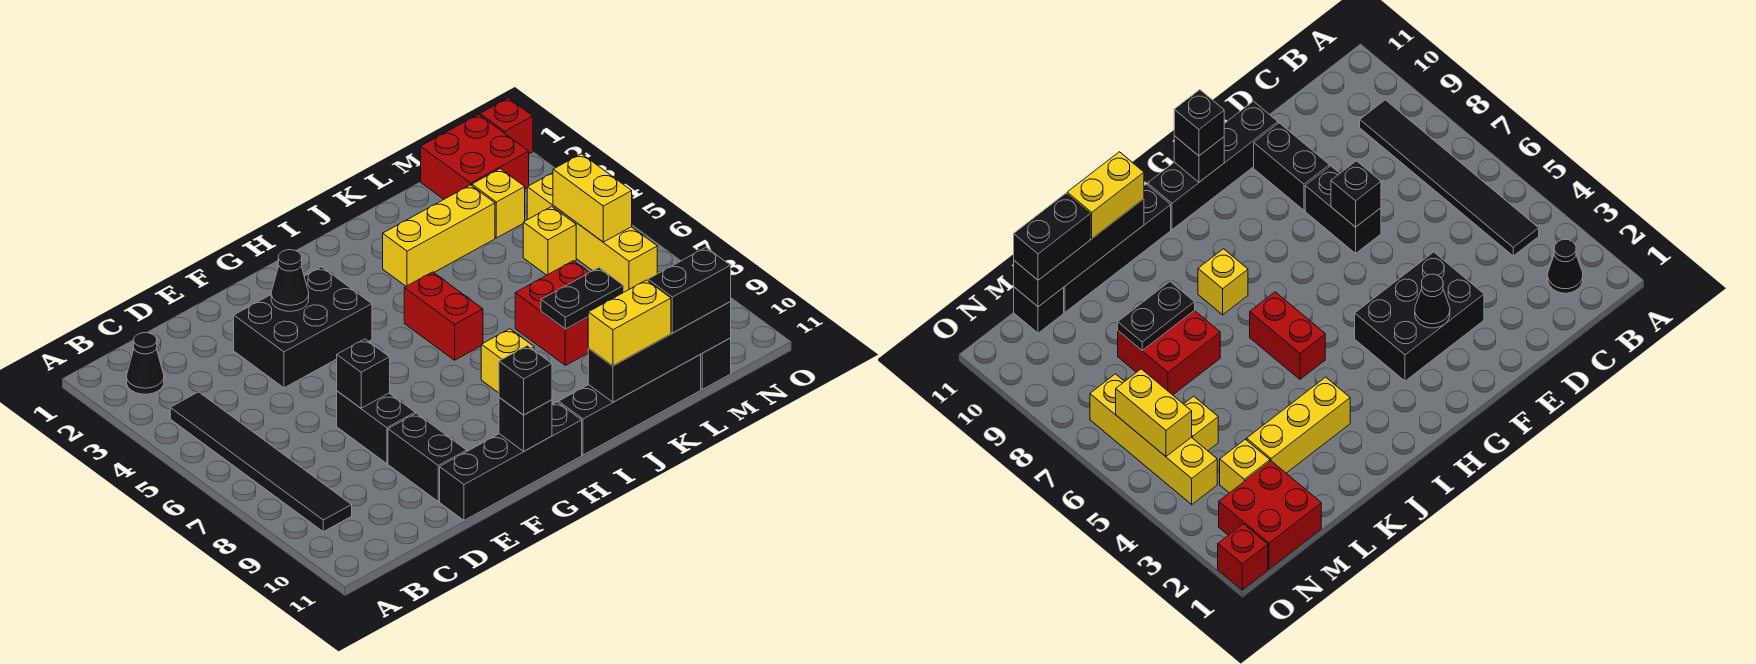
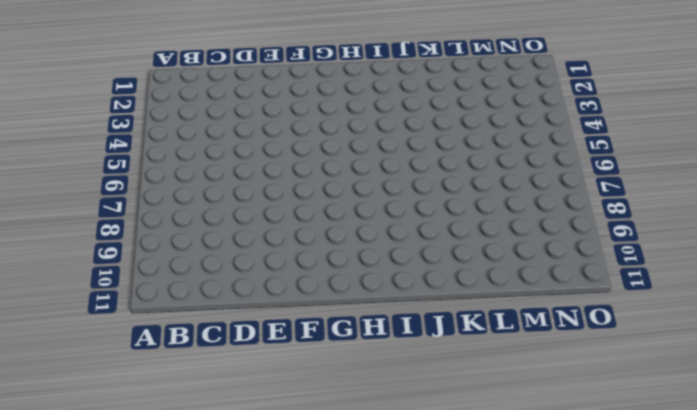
none -> black 1x1 cone [127,333,164,394]
none -> black 1x6 tile [170,392,352,532]
none -> black 2x3 brick [234,267,372,388]

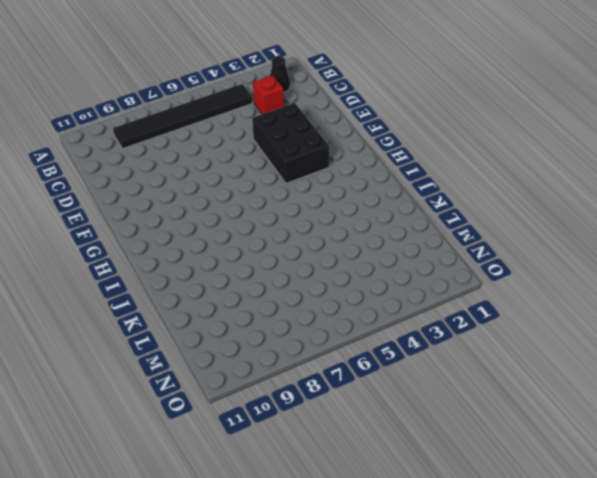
red 1x1 brick [253,76,284,114] -> red 1x1 brick moved to [480,98,533,154]
none -> black 1x2 brick [337,391,415,464]
none -> black 1x2 brick [388,413,467,501]
none -> black 1x4 brick [440,402,582,520]

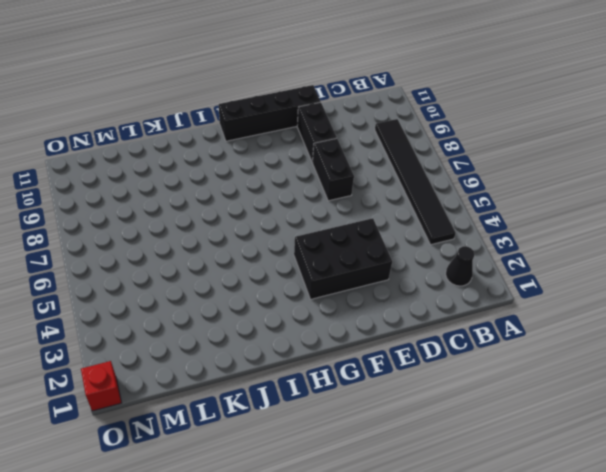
none -> red 1x2 brick [404,272,483,360]
none -> yellow 1x1 brick [481,329,534,393]
none -> black 1x4 brick [559,355,701,455]

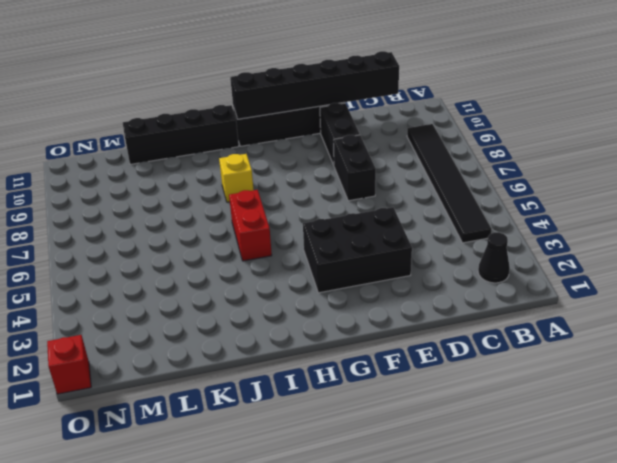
black 1x6 brick [230,51,399,119] -> black 1x1 brick [499,398,552,451]
none -> yellow 1x3 brick [383,185,495,286]
none -> red 2x2 brick [515,261,589,365]
none -> red 2x2 brick [421,114,529,199]

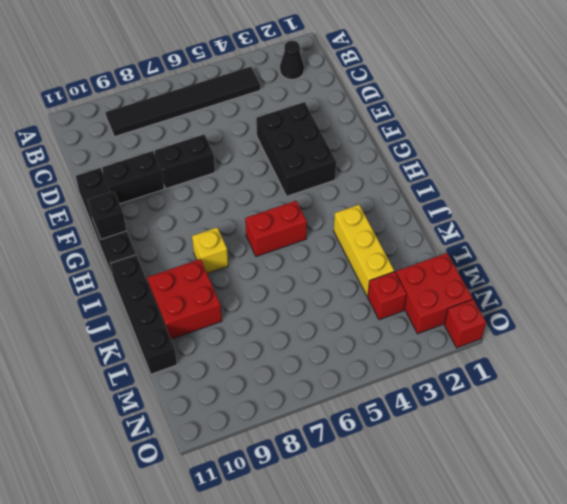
red 2x2 brick [147,259,222,339] -> red 2x2 brick moved to [515,261,589,365]
red 1x1 brick [368,272,407,320] -> yellow 1x1 brick [472,169,525,238]
none -> yellow 1x1 brick [523,207,576,275]
none -> black 1x1 brick [700,338,731,389]
none -> yellow 1x4 brick [527,173,657,292]

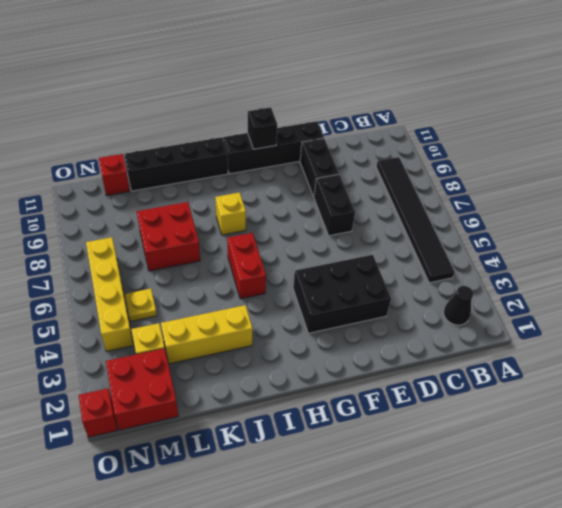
yellow 1x1 plate [125,289,157,321] -> yellow 1x1 brick [523,207,576,275]
red 1x1 brick [99,154,130,196] -> black 1x1 brick [700,338,731,389]
none -> black 1x1 brick [337,339,390,408]
none -> black 1x1 cone [271,250,309,311]
none -> black 1x4 brick [588,302,731,402]

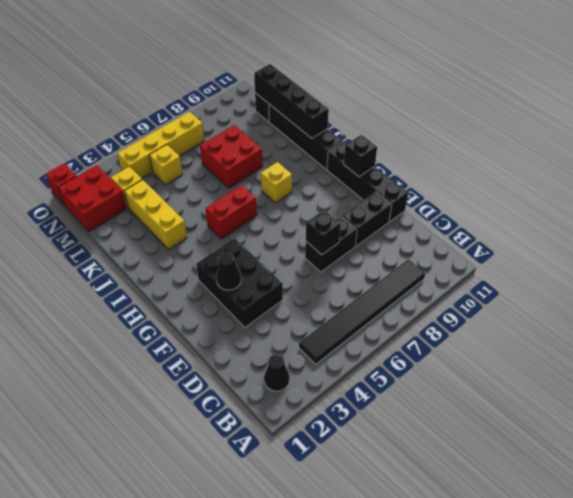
none -> black 1x2 plate [541,268,624,329]
none -> yellow 1x2 brick [553,154,632,242]
none -> black 1x1 brick [499,346,552,415]

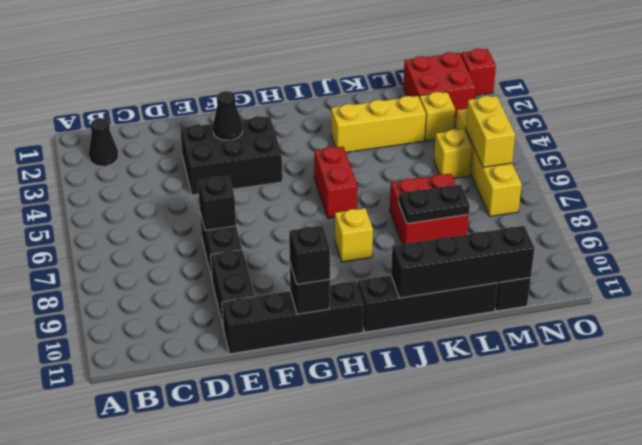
none -> black 1x6 tile [170,392,352,532]
none -> yellow 1x2 brick [588,280,671,366]
none -> black 1x2 brick [648,248,731,333]

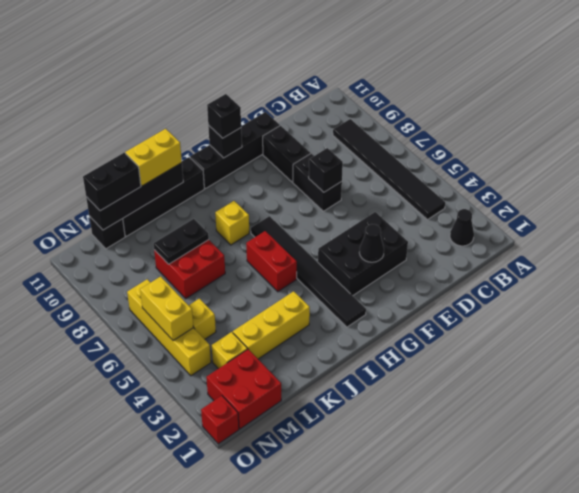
black 1x6 tile [251,216,366,327] -> none

